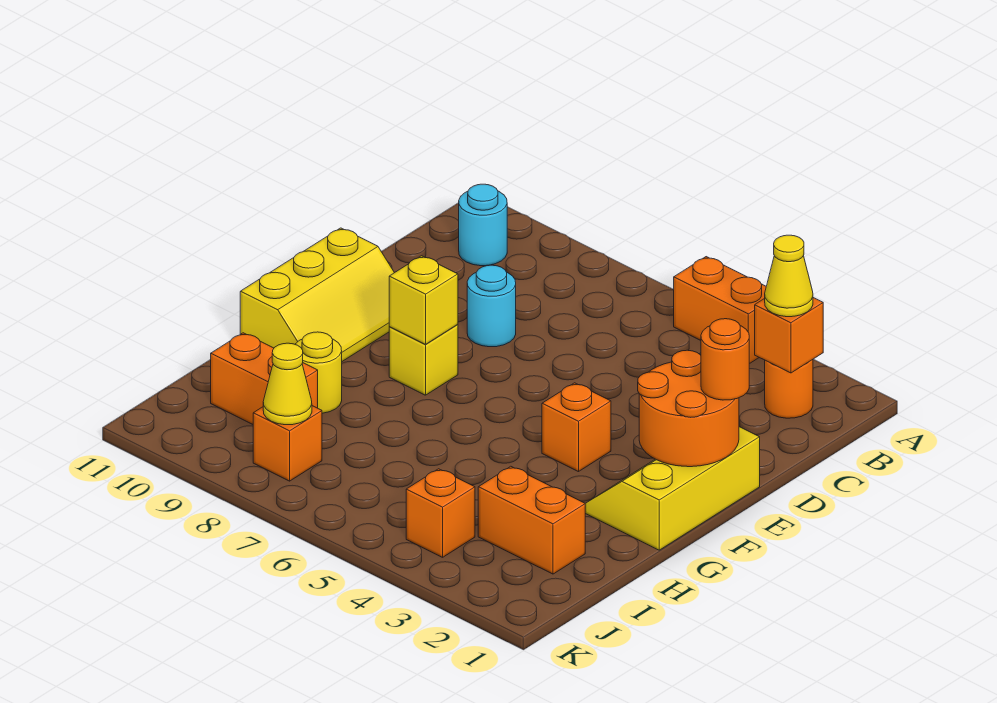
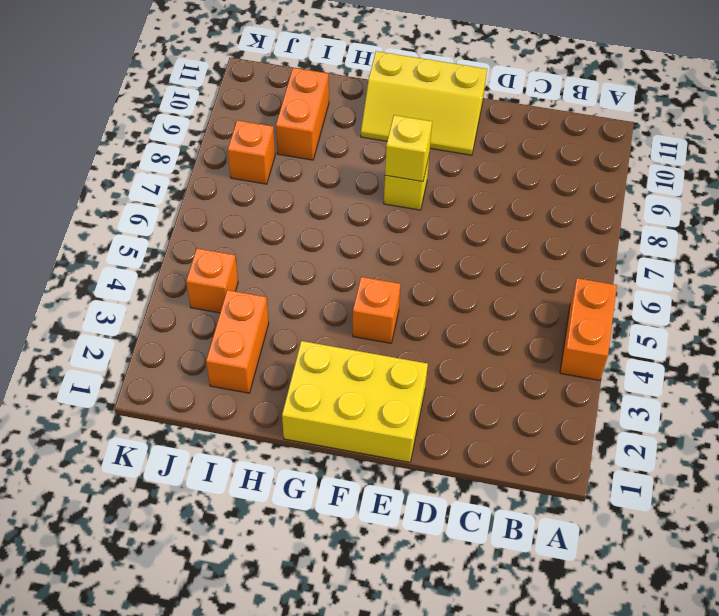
yellow 2x3 brick [282,341,428,462] -> yellow 2x3 slope [585,427,760,550]
none -> orange 1x1 round brick [765,360,813,418]
none -> cyan 1x1 round brick [459,184,507,266]
none -> cyan 1x1 round brick [467,265,516,347]

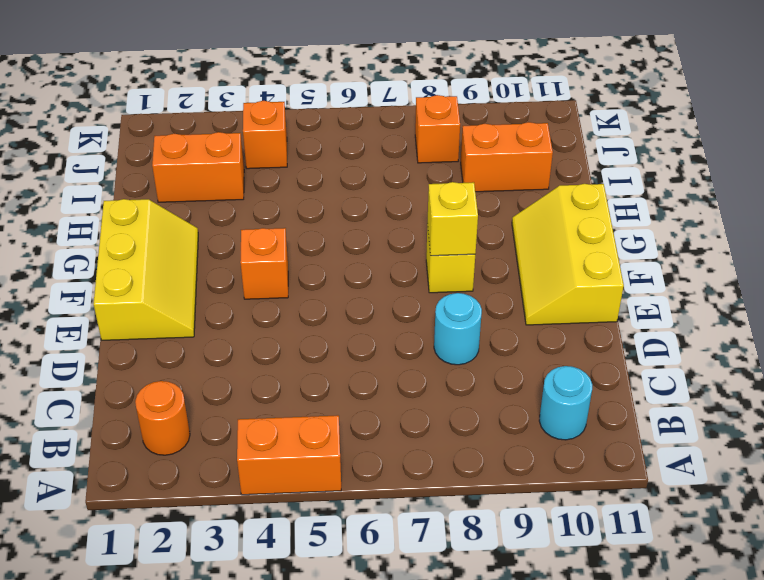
none -> yellow 1x1 round brick [295,332,342,413]
none -> orange 1x1 brick [755,298,823,373]
none -> orange 2x2 round brick [638,350,739,467]

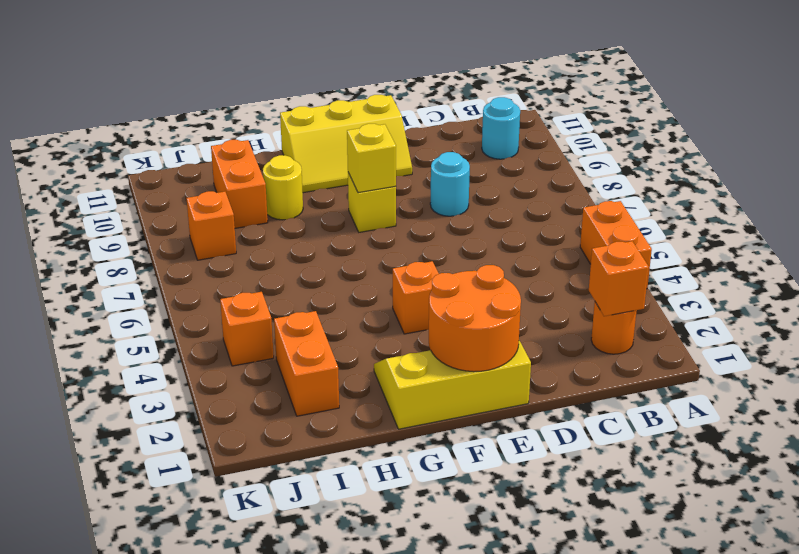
none -> yellow 1x1 cone [263,343,312,425]
none -> yellow 1x1 cone [765,235,813,317]
none -> orange 1x1 round brick [701,319,749,400]

